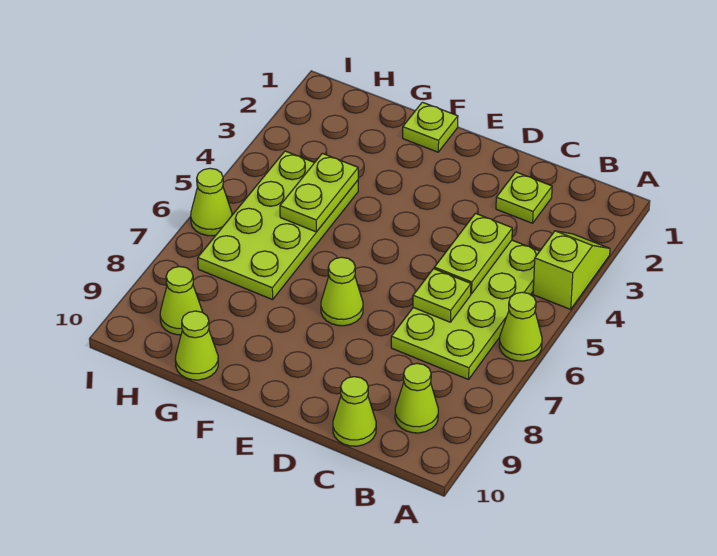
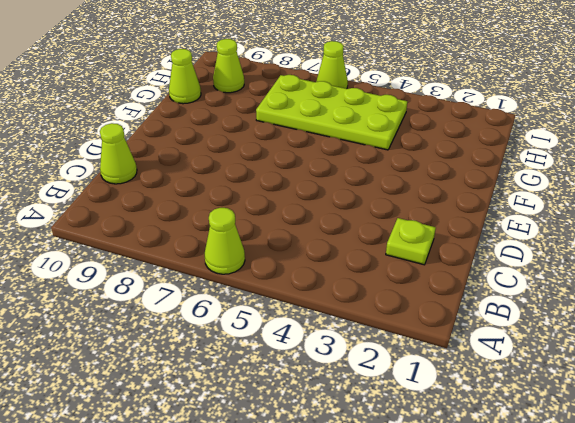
none -> lime 1x2 slope [533,231,610,309]
none -> lime 2x4 plate [391,240,540,380]
none -> lime 1x1 cone [395,363,438,433]

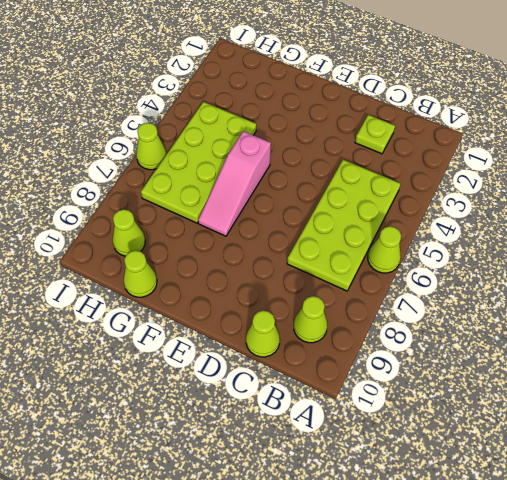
pink 1x3 slope [198,131,271,236] -> none
none -> lime 1x2 slope [533,231,610,309]
none -> lime 1x1 cone [321,257,363,326]
none -> lime 1x1 plate [403,102,458,152]

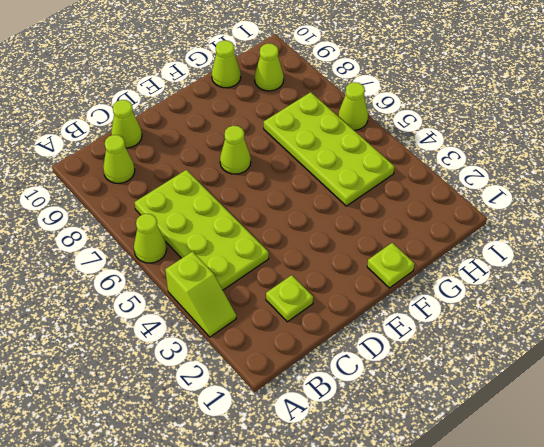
none -> lime 1x2 plate [434,213,512,294]
none -> lime 1x1 plate [413,269,471,322]
none -> lime 1x2 plate [280,153,358,232]

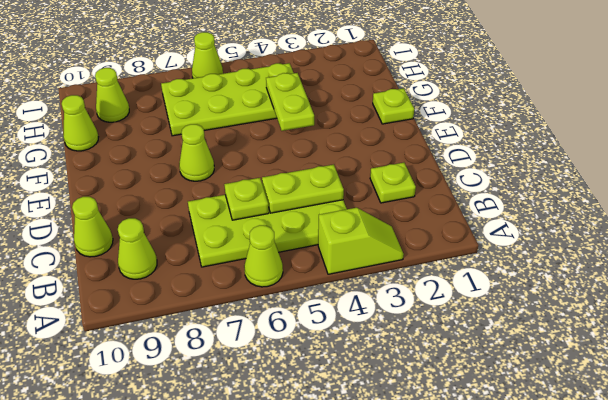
lime 1x2 plate [266,73,314,131] -> lime 1x2 plate turned to [280,153,358,232]

